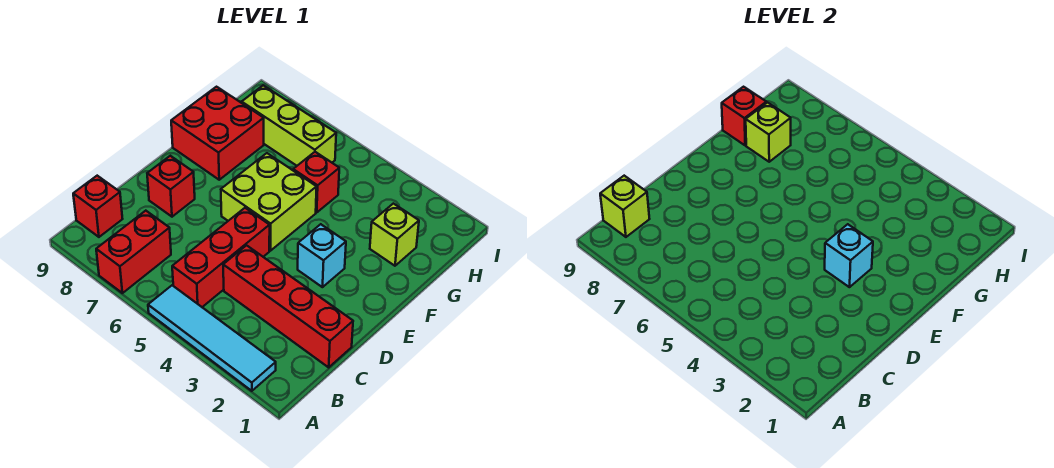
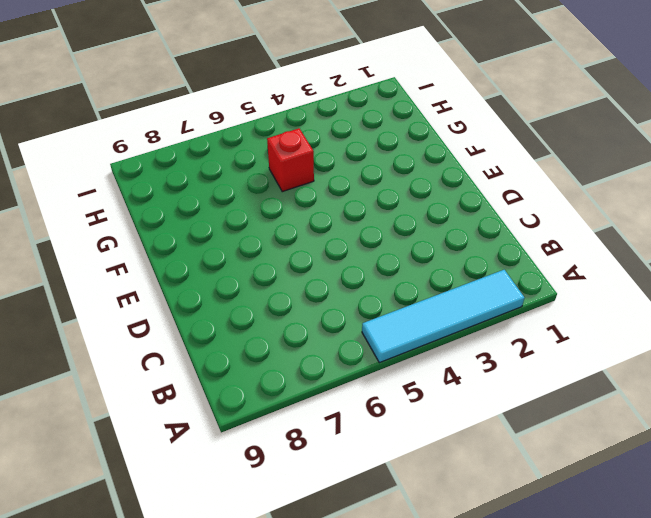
none -> red 1x2 brick [96,211,171,293]
none -> red 1x3 brick [172,208,270,307]
none -> red 1x1 brick [73,176,122,237]

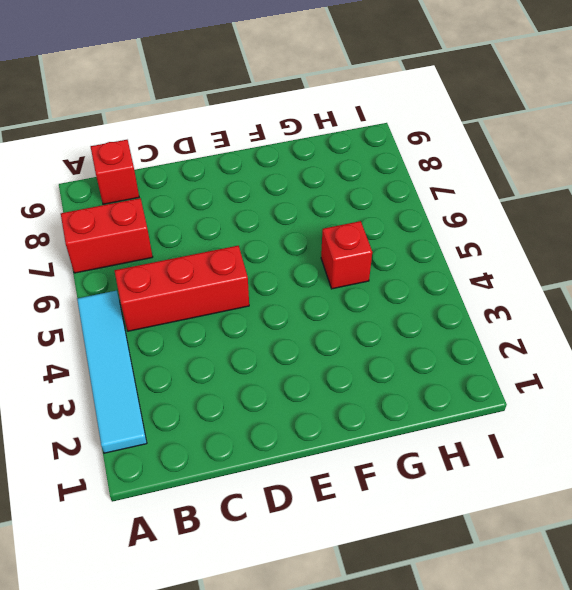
none -> red 1x4 brick [223,245,353,367]
none -> red 1x1 brick [147,156,195,217]
none -> cyan 1x1 brick [298,224,346,287]

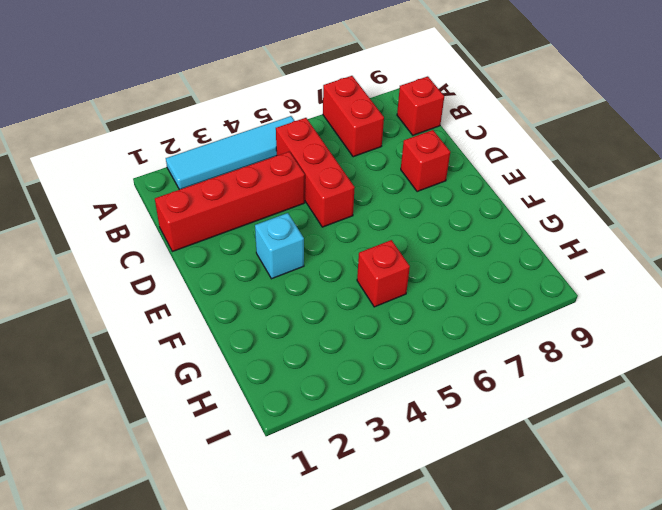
none -> lime 2x2 brick [221,153,317,251]
none -> red 2x2 brick [171,87,264,180]
none -> lime 1x1 brick [370,204,419,266]

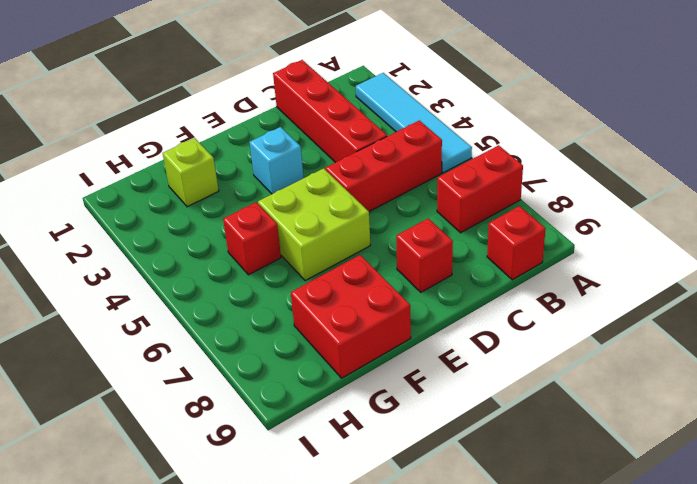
none -> lime 1x3 brick [242,85,336,166]
none -> lime 1x1 brick [600,176,649,237]
none -> cyan 1x1 brick [825,224,873,287]

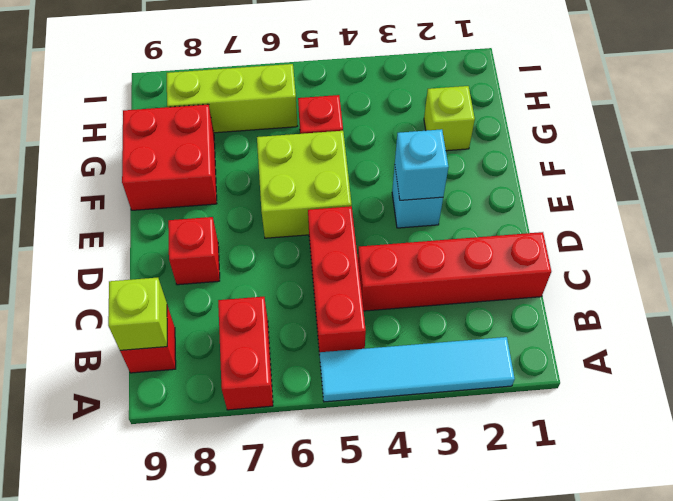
none -> lime 1x1 brick [746,103,791,162]
none -> red 1x1 brick [722,87,766,145]

